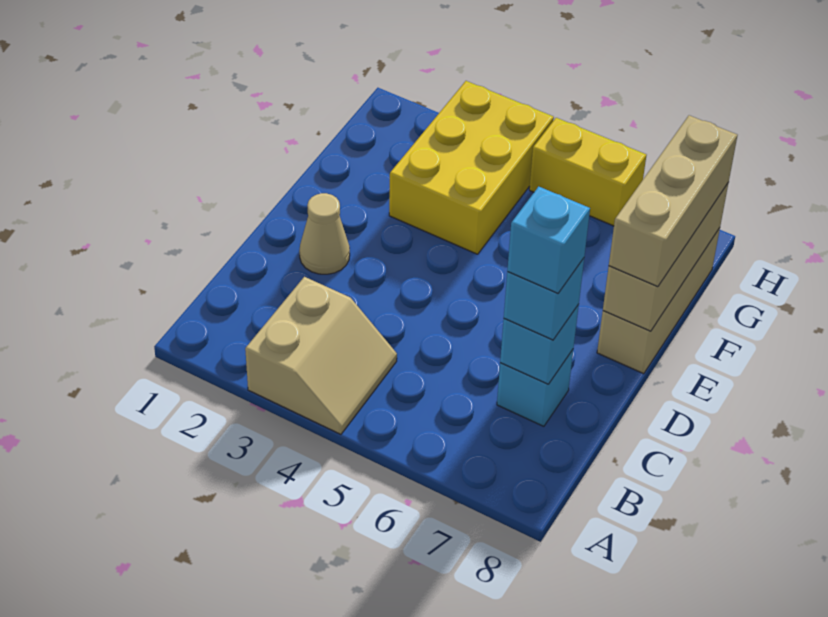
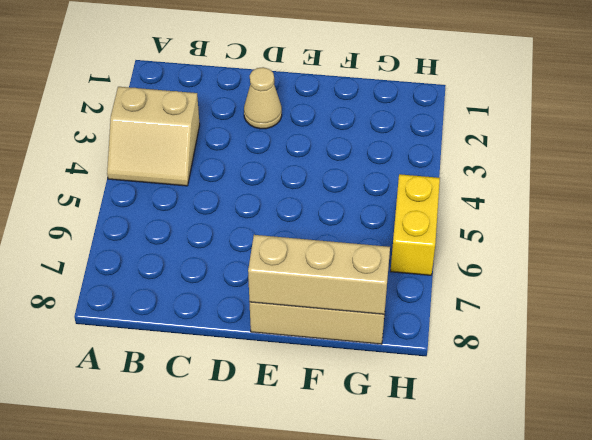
none -> cyan 1x1 brick [497,350,573,426]
none -> yellow 2x3 brick [389,81,554,254]

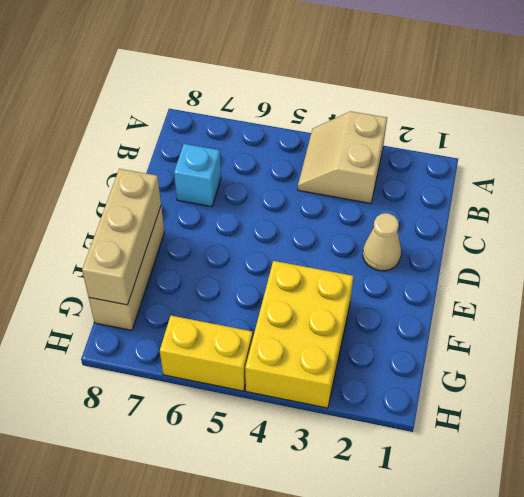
none -> cyan 1x1 brick [500,304,579,384]
none -> cyan 1x1 brick [504,258,584,340]

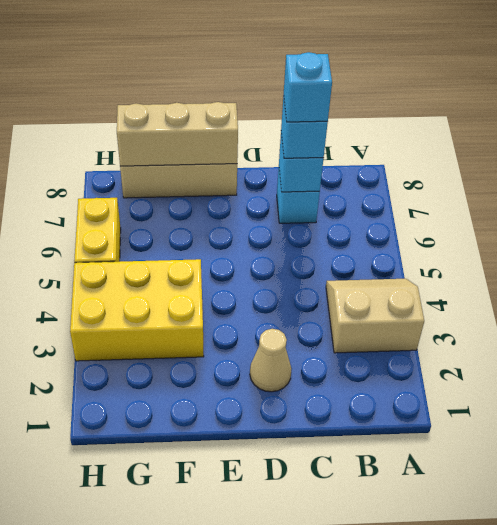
none -> tan 1x3 brick [609,115,737,287]

